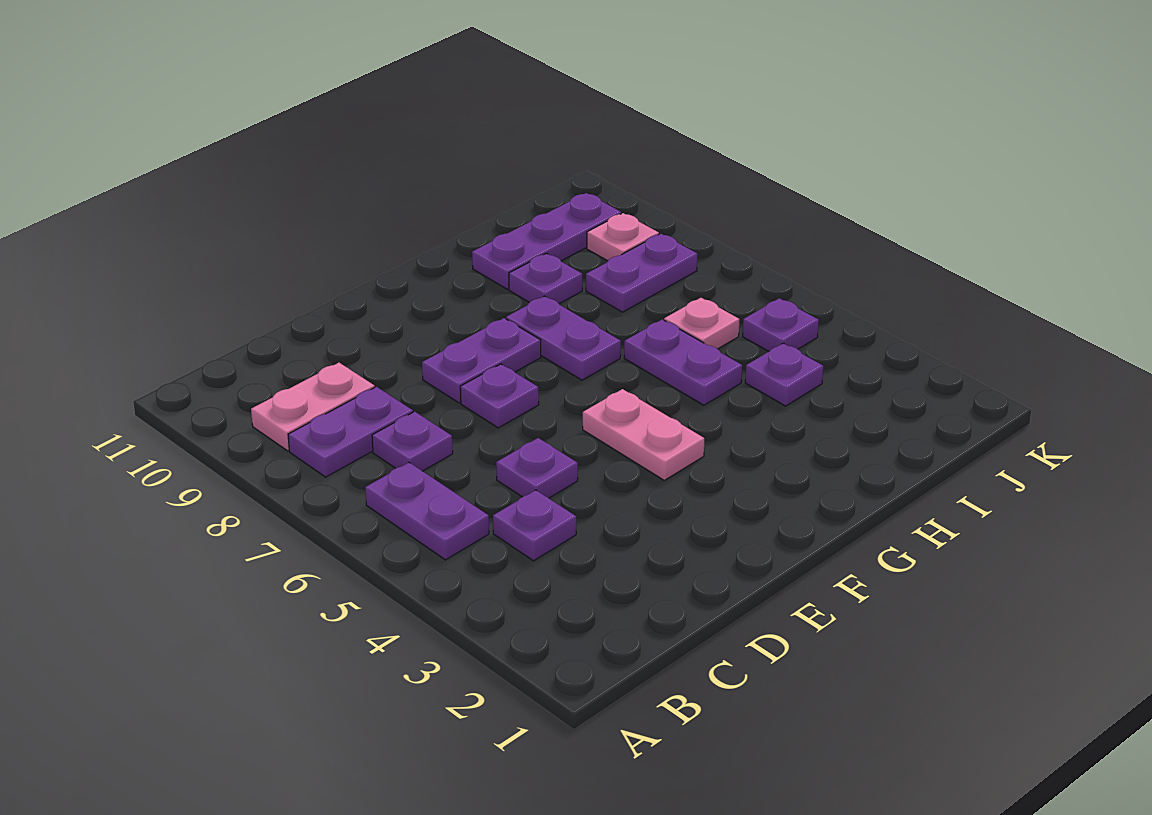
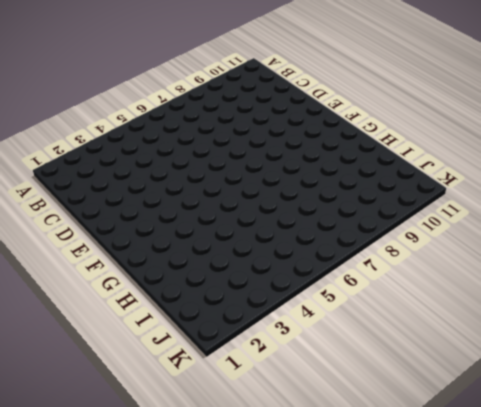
none -> purple 1x2 plate [365,463,489,560]
none -> purple 1x2 plate [288,387,413,477]
none -> pink 1x2 plate [251,363,375,451]

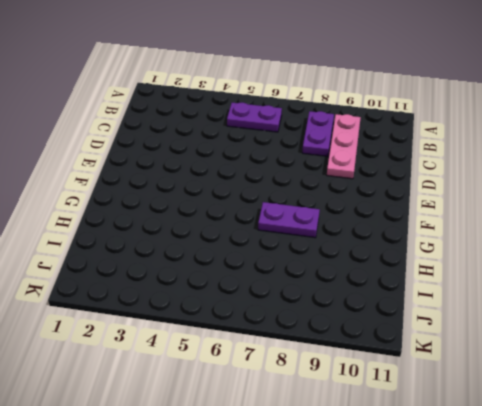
pink 1x3 plate [327,114,361,179] -> pink 1x2 plate [251,363,375,451]
none -> purple 1x1 plate [493,490,576,561]
none -> purple 1x1 plate [372,412,453,471]
none -> purple 1x1 plate [496,438,578,498]

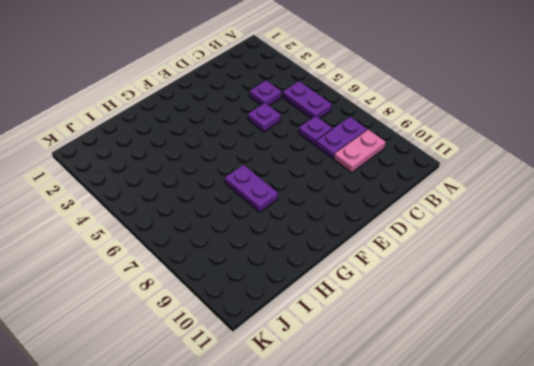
none -> purple 1x1 plate [460,364,539,428]
none -> purple 1x2 plate [422,318,541,403]
none -> pink 1x2 plate [583,389,704,480]

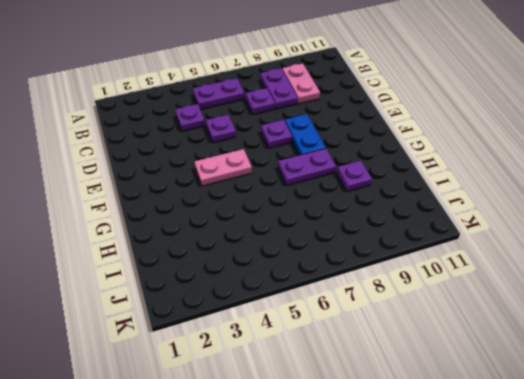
blue 1x2 plate [285,114,326,155] -> purple 1x2 plate [422,318,541,403]
none -> purple 1x2 plate [624,319,742,405]
none -> purple 1x3 plate [472,193,621,289]
none -> purple 1x1 plate [745,343,823,406]

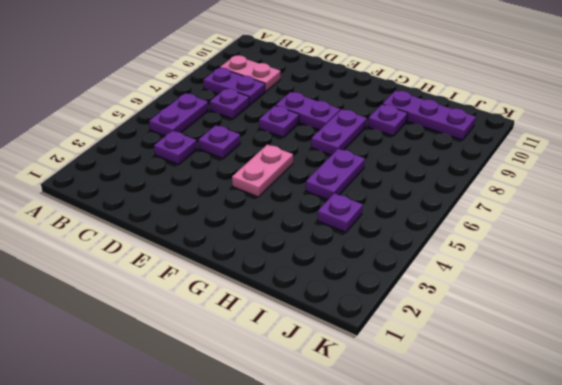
none -> pink 1x1 plate [664,298,739,349]
none -> purple 1x2 plate [586,234,697,312]
none -> purple 1x1 plate [743,298,819,352]

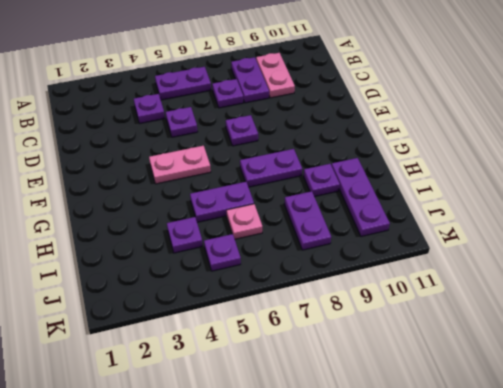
none -> purple 1x2 plate [422,318,541,403]
none -> pink 1x1 plate [587,213,659,261]

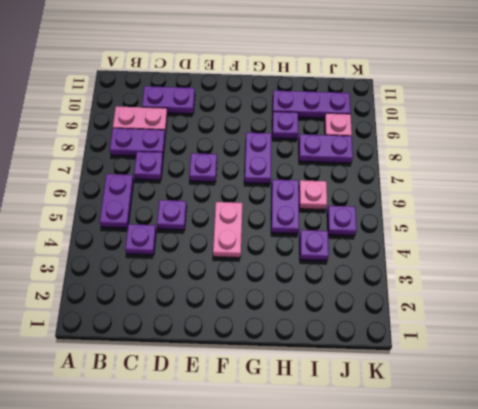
purple 1x2 plate [142,86,195,114] -> purple 1x2 plate moved to [422,318,541,403]

